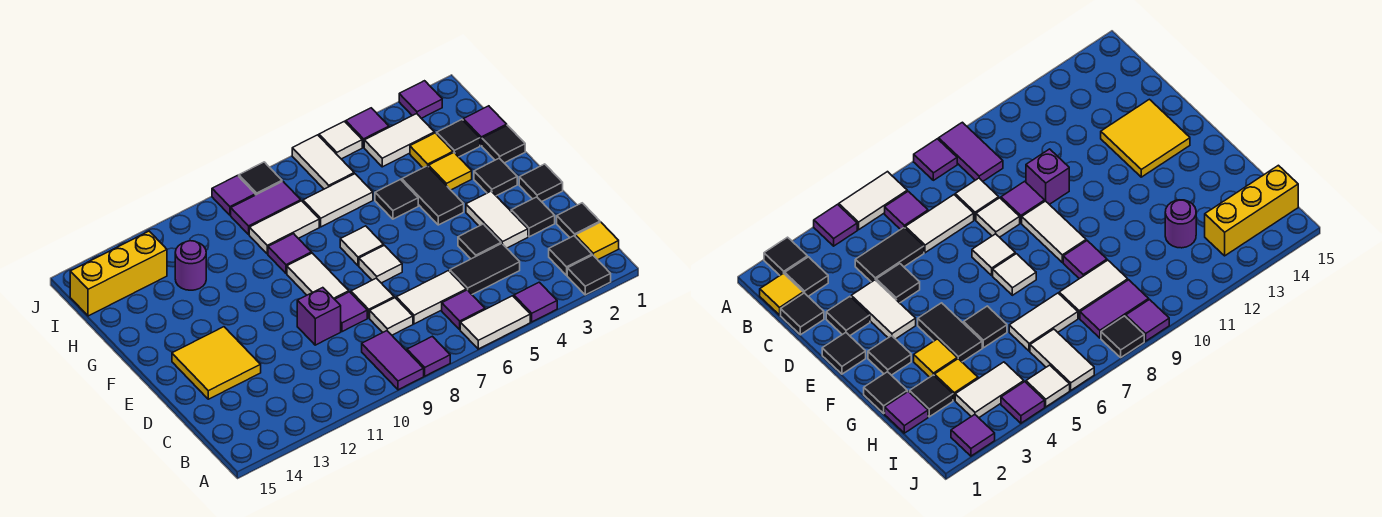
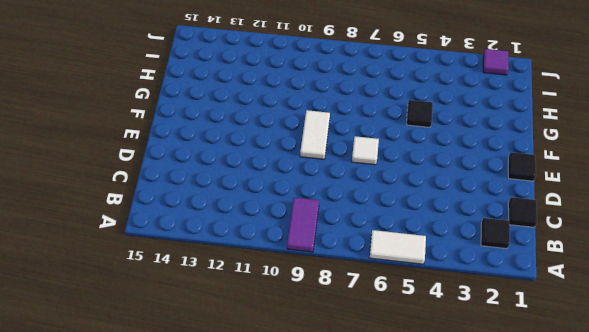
none -> black 1x1 tile [567,255,611,295]
none -> purple 1x1 tile [514,282,557,322]
none -> purple 1x1 tile [407,336,450,376]
none -> yellow 1x1 tile [575,222,619,260]

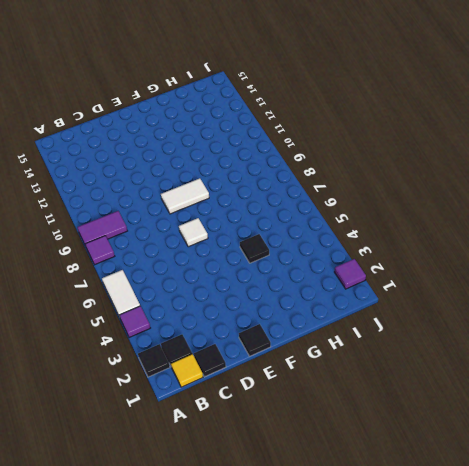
none -> purple 1x1 tile [442,290,485,329]
none -> black 1x2 tile [450,244,520,294]
none -> white 1x2 tile [396,271,466,324]
none -> white 1x1 tile [370,298,413,335]

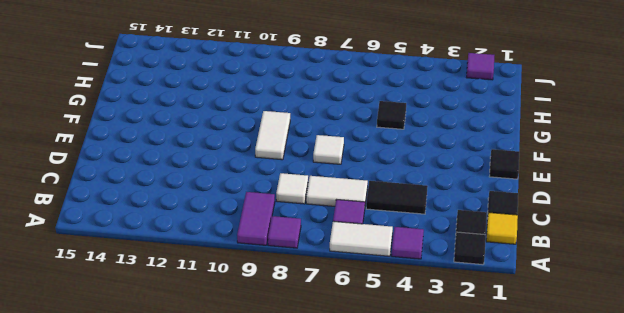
none -> black 1x1 tile [511,197,555,237]
none -> white 1x2 tile [466,191,528,248]
none -> black 1x1 tile [458,224,501,259]
none -> white 1x1 tile [351,278,394,318]

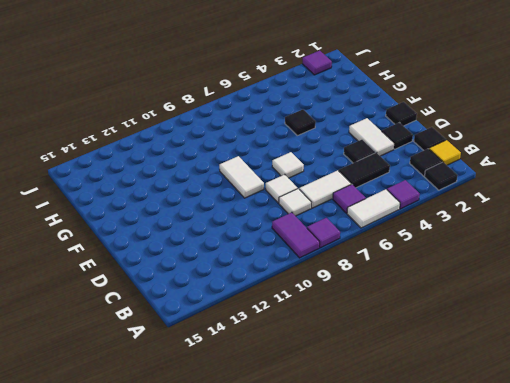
none -> purple 1x1 tile [335,292,367,332]
none -> purple 1x1 brick [297,288,341,345]
none -> yellow 2x2 tile [172,327,261,399]
none -> black 1x1 tile [474,158,517,196]

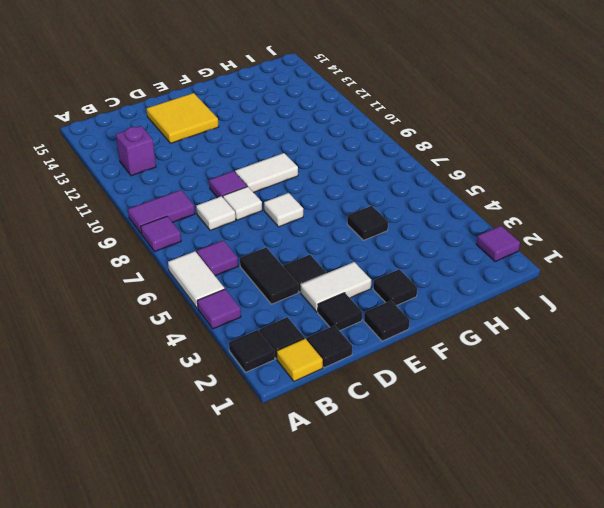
purple 1x1 brick [116,126,156,176] -> purple 1x1 brick moved to [297,288,341,345]
none -> white 1x2 tile [396,271,466,324]
none -> black 1x2 tile [402,166,464,225]
none -> white 1x1 tile [340,226,384,266]
none -> black 1x1 tile [482,125,525,163]

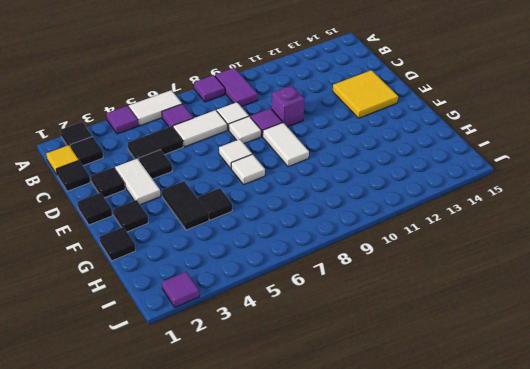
none -> yellow 1x1 tile [429,153,472,190]
none -> purple 1x1 tile [268,234,311,273]
none -> purple 1x1 tile [463,106,507,146]
none -> black 1x1 tile [437,120,480,157]

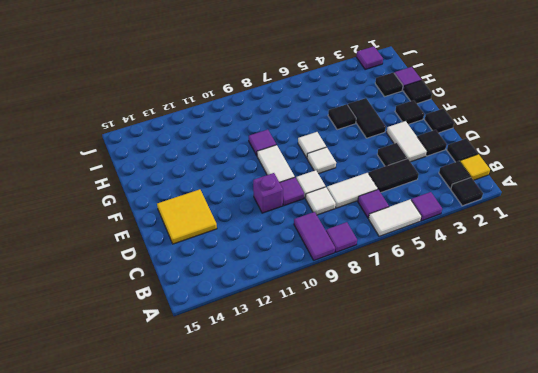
none -> yellow 1x1 tile [429,153,472,190]
none -> yellow 1x1 tile [410,133,453,168]
none -> white 1x2 tile [303,174,373,227]
none -> white 1x2 tile [249,201,319,254]

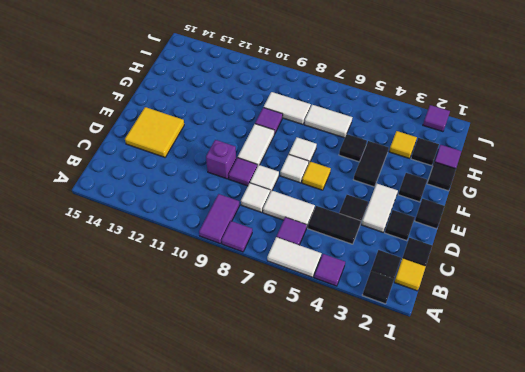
yellow 1x1 tile [302,161,331,190] -> yellow 1x1 tile moved to [429,153,472,190]
none -> purple 1x1 round brick [175,241,206,290]
none -> white 1x2 tile [364,114,434,167]
none -> white 1x2 tile [292,135,354,189]
none -> purple 1x2 tile [231,181,301,234]

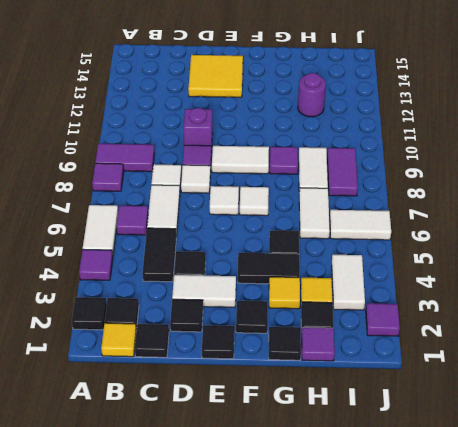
none -> yellow 1x3 brick [70,231,167,316]
none -> purple 1x1 tile [346,108,389,147]
none -> white 1x1 tile [319,121,362,159]
none -> black 1x1 tile [239,162,282,195]

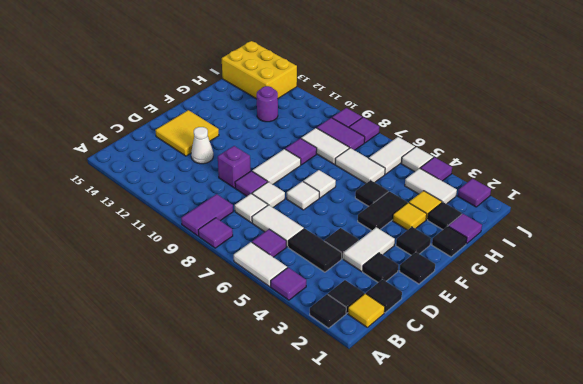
white 1x1 cone [191,127,213,164] -> none
yellow 2x3 brick [222,41,297,99] -> yellow 1x3 brick [70,231,167,316]
purple 1x1 tile [349,117,379,143] -> black 1x1 tile [239,162,282,195]

